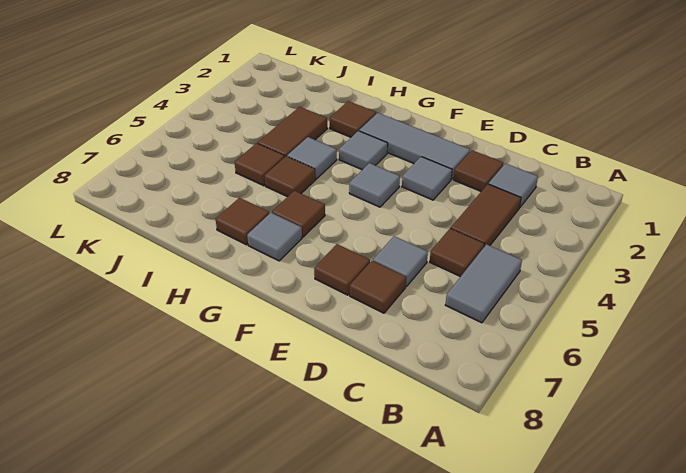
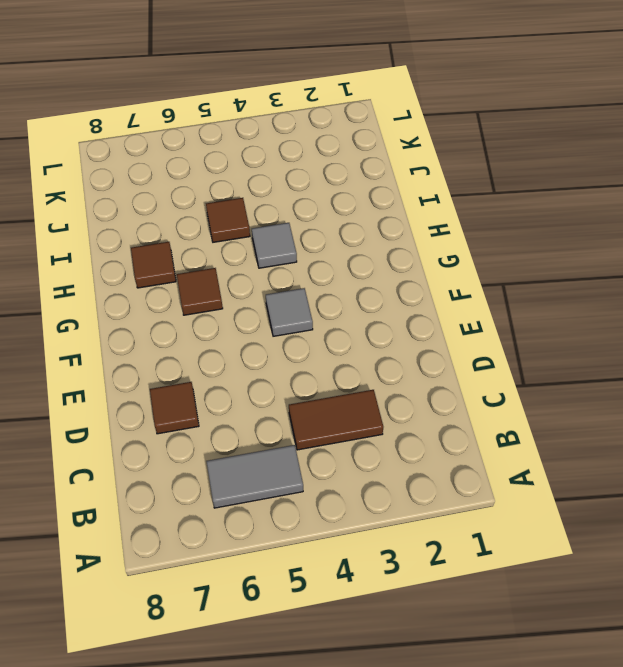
none -> grey 1x1 tile [489,163,538,208]
none -> brown 1x1 tile [430,228,484,277]
none -> brown 1x1 tile [454,150,504,191]

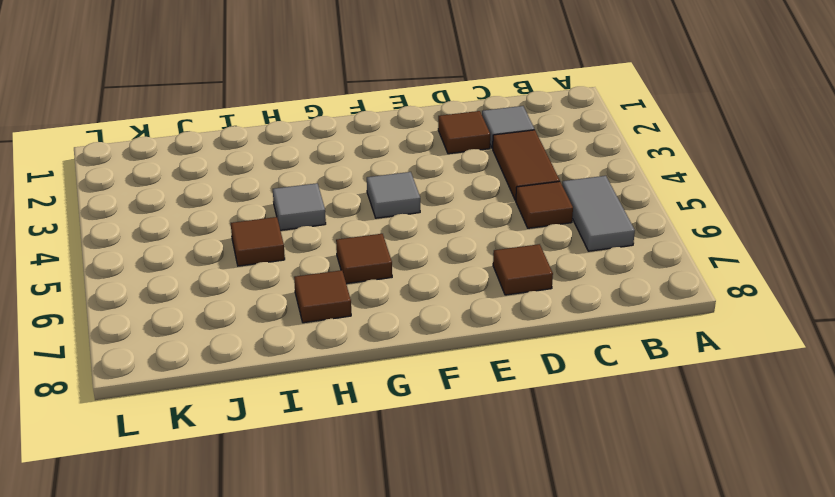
none -> grey 1x1 tile [373,236,428,287]
none -> grey 1x3 tile [359,113,470,179]
none -> grey 1x1 tile [402,157,452,200]

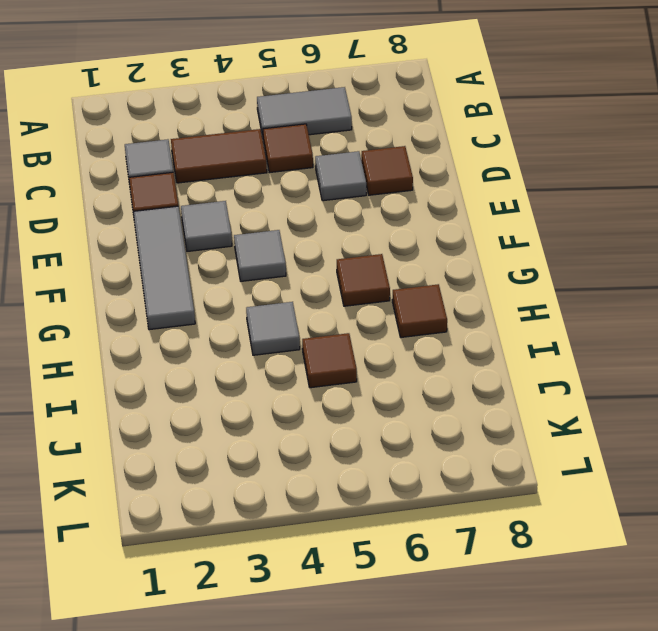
none -> brown 1x1 tile [314,244,370,295]
none -> grey 1x1 tile [339,131,388,170]
none -> grey 1x1 tile [247,213,302,261]

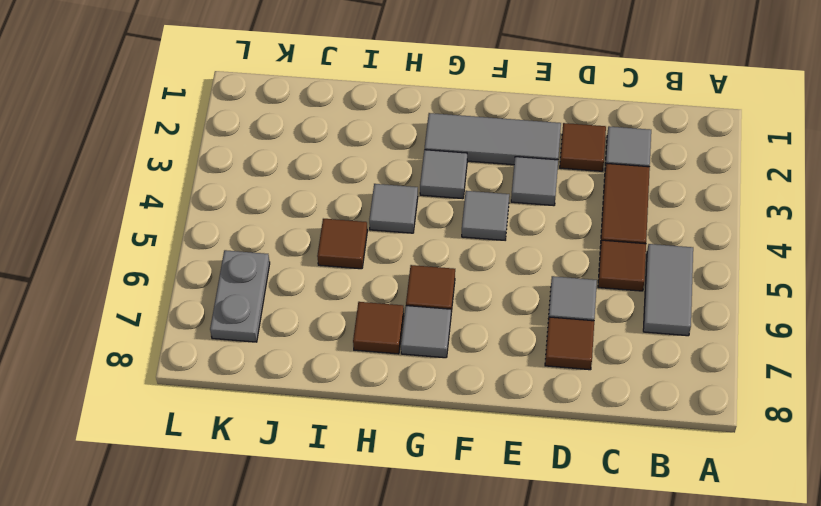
grey 1x2 plate [210,250,270,342] -> none
none -> brown 1x1 tile [314,244,370,295]
none -> brown 1x1 tile [330,101,376,137]
none -> brown 1x1 tile [265,156,316,197]

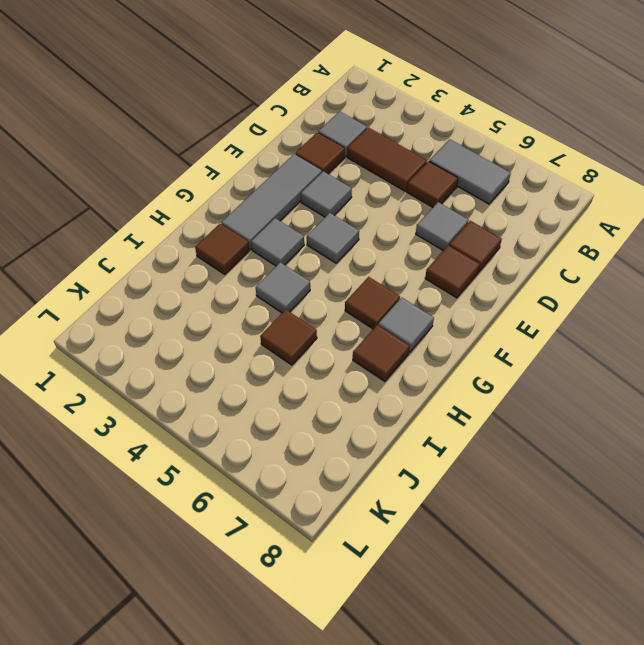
none -> brown 1x1 tile [265,156,316,197]
none -> brown 1x2 tile [258,107,327,157]

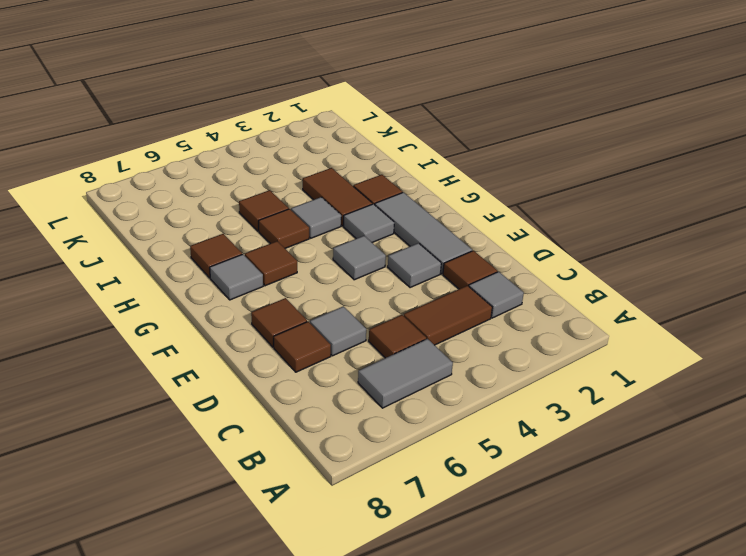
brown 1x2 tile [303,168,372,226] -> brown 1x2 tile turned to [258,107,327,157]

